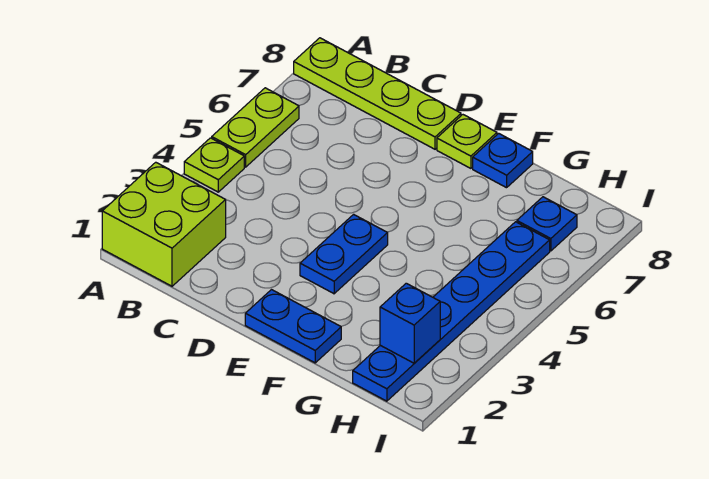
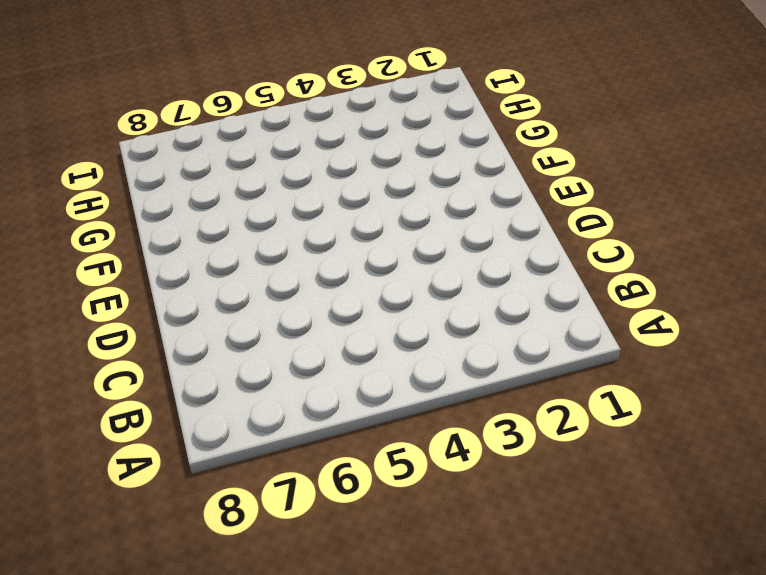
none -> lime 2x2 brick [102,162,226,286]
none -> lime 1x1 plate [184,138,244,192]

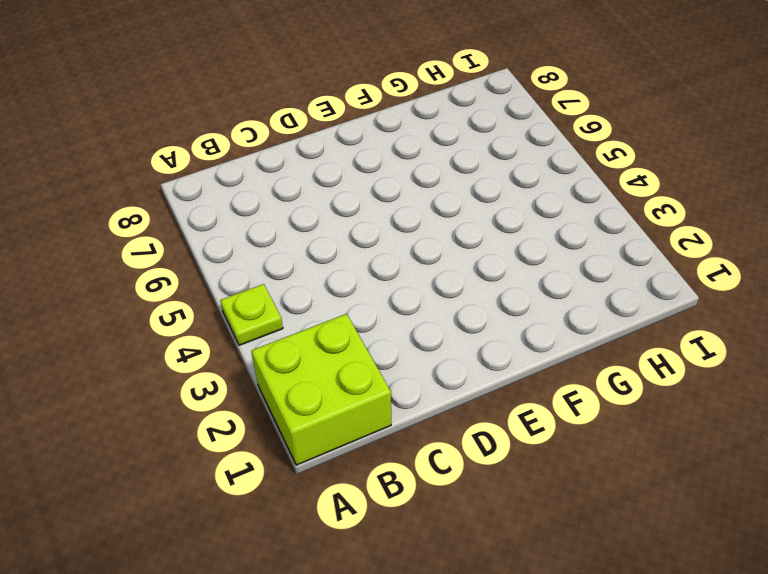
none -> lime 1x2 plate [212,88,299,167]
none -> lime 1x4 plate [294,38,461,149]

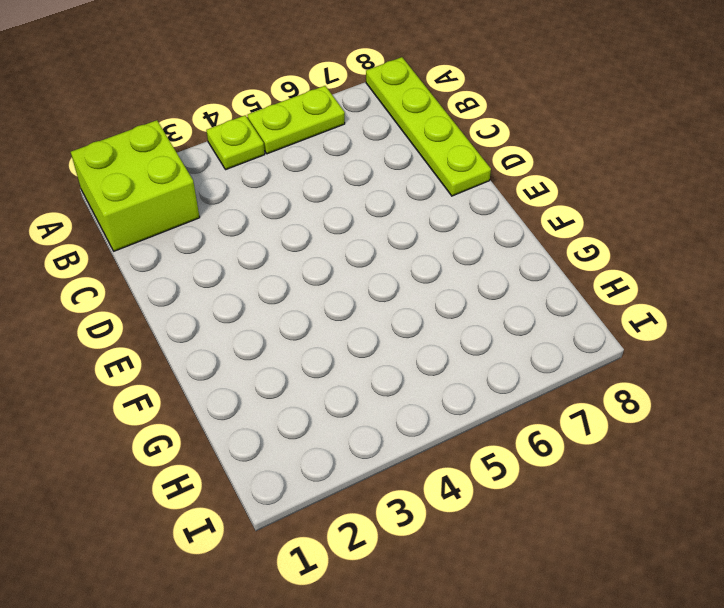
none -> blue 1x2 plate [245,290,341,363]
none -> blue 1x2 plate [300,214,388,294]

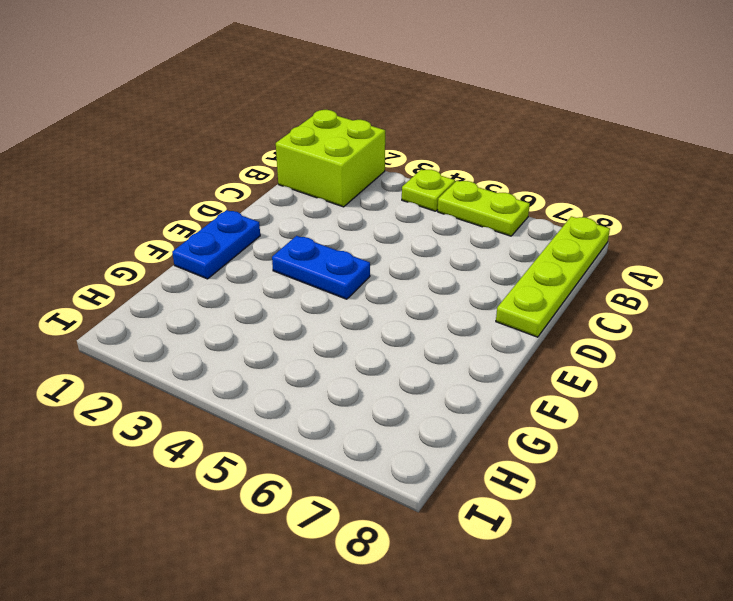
none -> lime 1x1 plate [437,115,497,168]
none -> blue 1x1 plate [473,133,533,188]

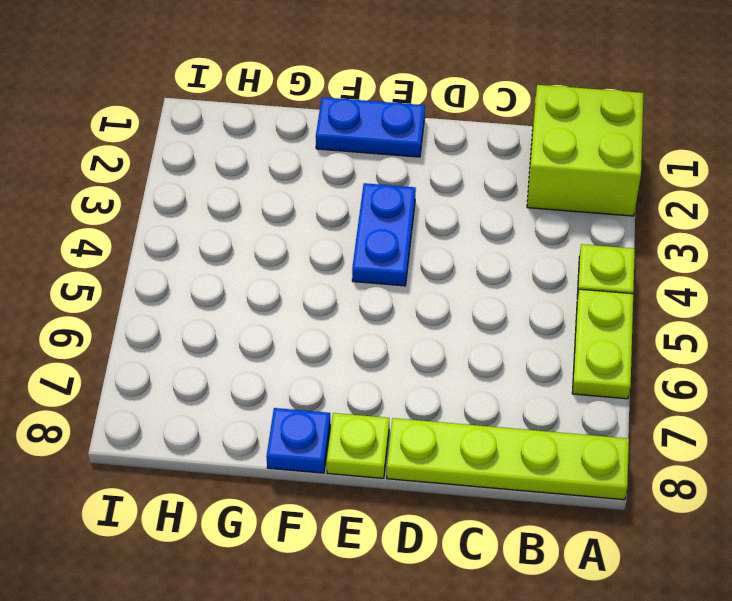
none -> blue 1x6 plate [353,222,550,401]
none -> blue 1x1 plate [517,197,577,251]

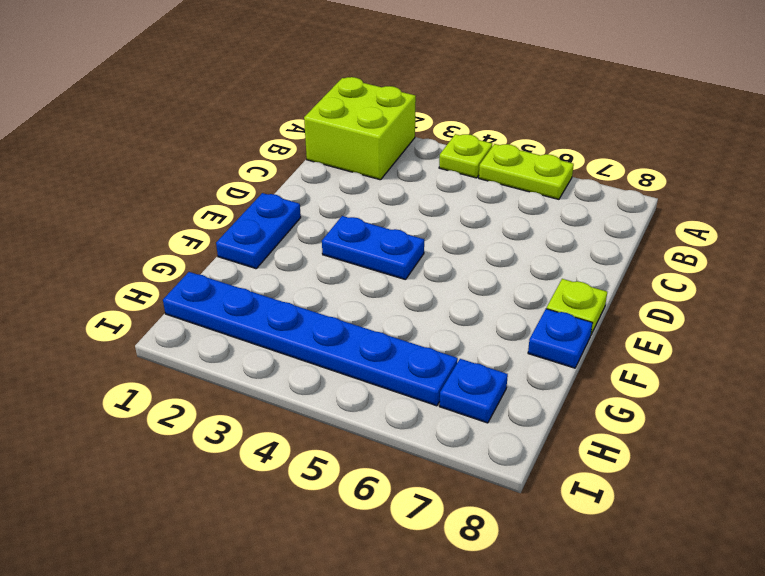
none -> lime 1x4 plate [294,38,461,149]
none -> blue 1x1 brick [380,283,440,363]

